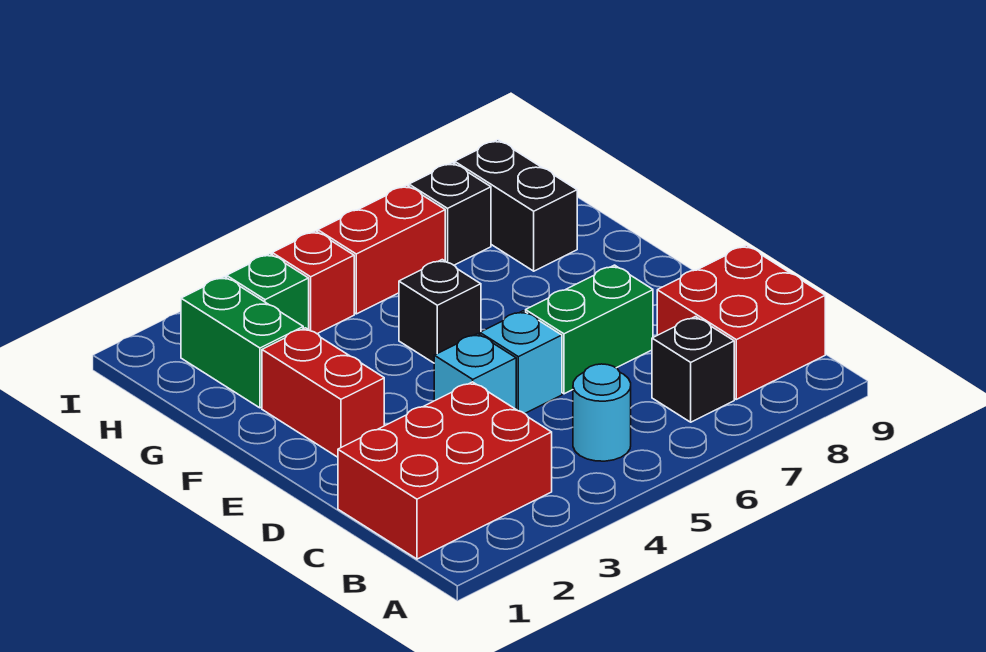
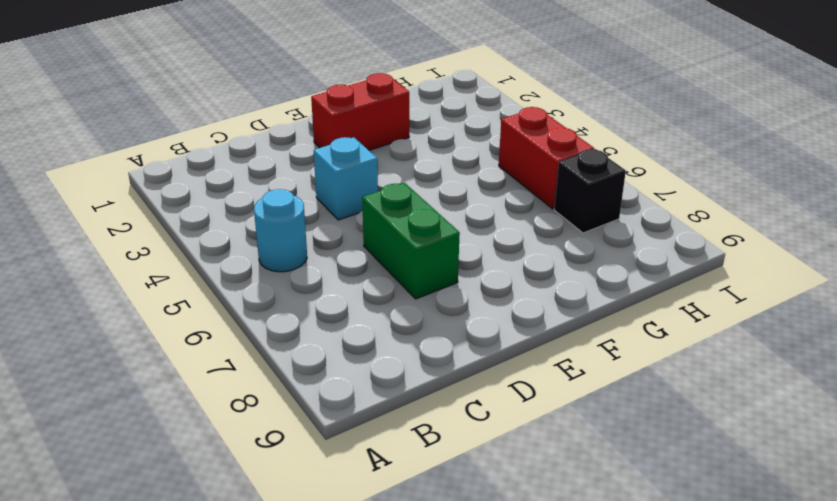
none -> red 2x3 brick [338,382,552,559]
none -> black 1x1 brick [652,317,734,422]
none -> red 2x2 brick [657,245,825,399]

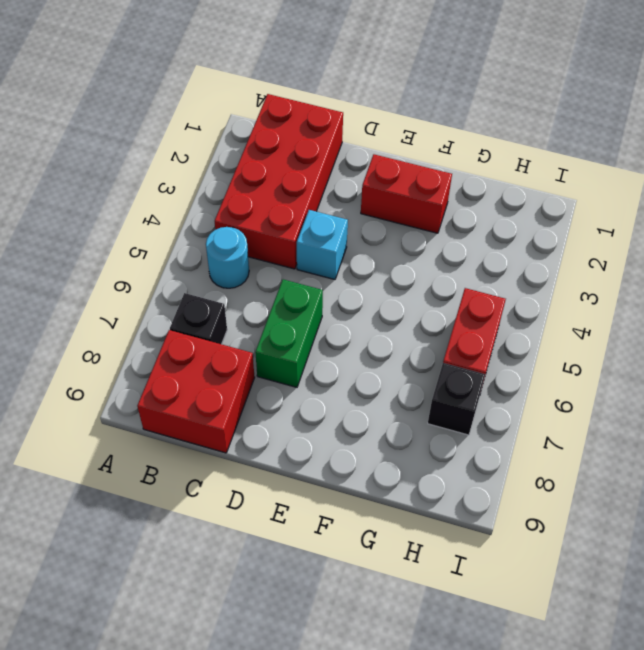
red 2x4 brick [215,94,343,269] -> red 2x3 brick [338,382,552,559]
none -> cyan 1x1 brick [480,311,562,413]
none -> black 1x1 brick [399,260,481,363]
none -> green 1x2 brick [181,277,303,408]

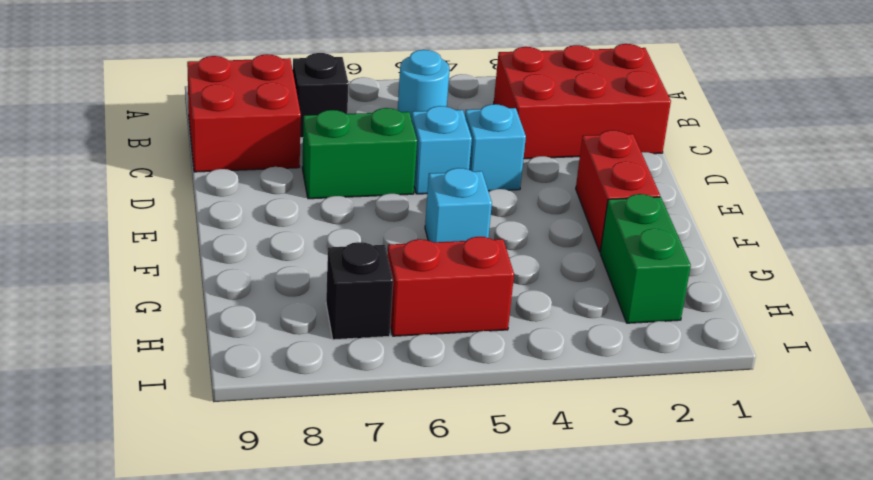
cyan 1x1 brick [425,168,492,242] -> black 1x1 brick [399,260,481,363]
none -> black 1x2 brick [455,140,577,271]
none -> green 1x1 brick [227,254,309,330]
none -> red 1x1 brick [272,231,354,334]

